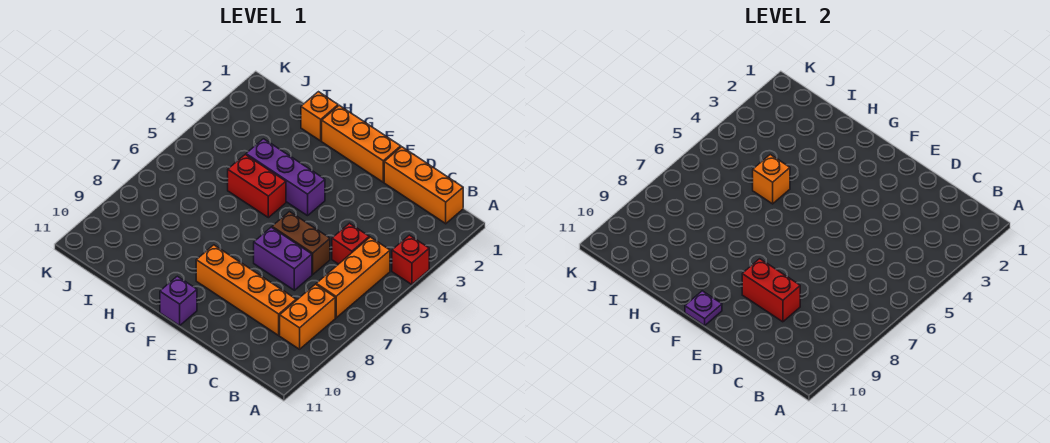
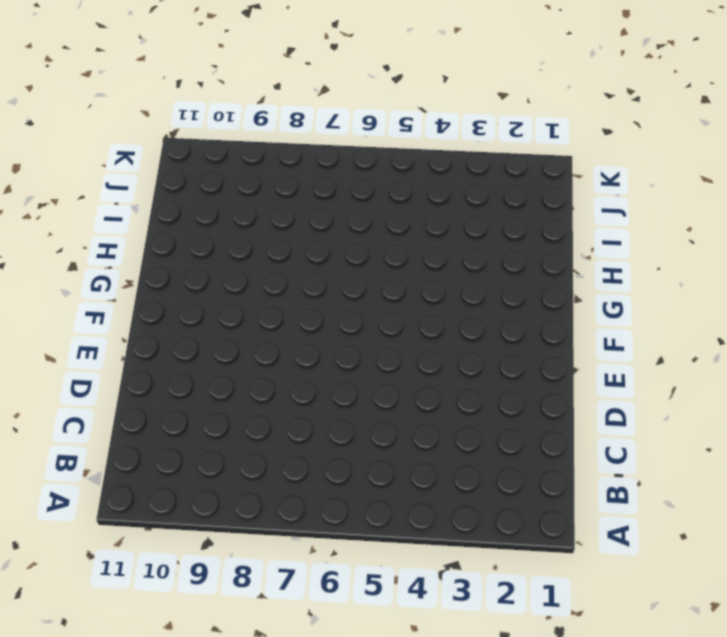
none -> red 1x1 brick [392,235,429,285]
none -> orange 1x3 brick [384,147,463,224]
none -> orange 1x3 brick [316,237,390,318]

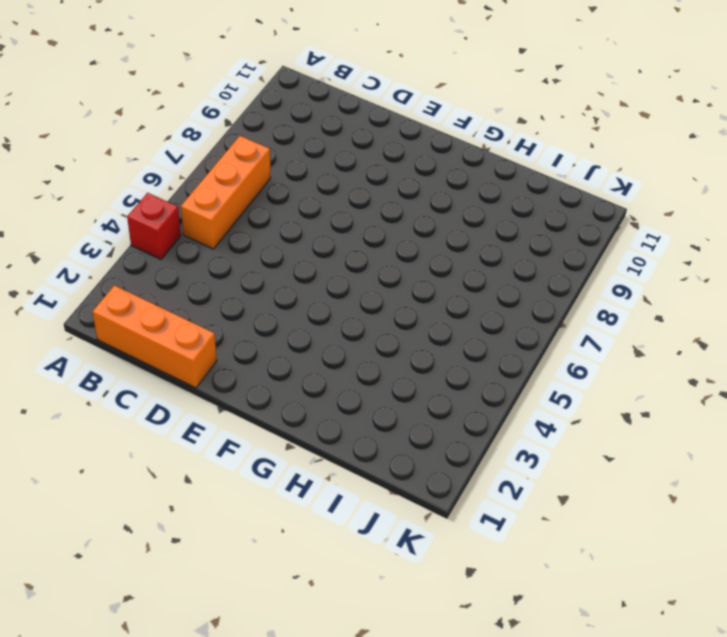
none -> orange 1x2 brick [280,284,335,349]
none -> red 1x1 brick [332,223,369,264]
none -> orange 1x4 brick [196,245,296,335]

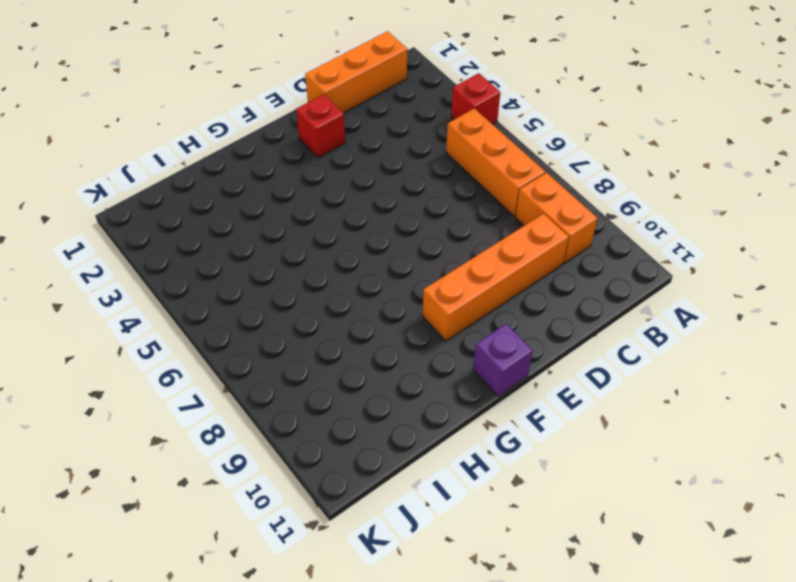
red 1x1 brick [296,94,345,158] -> red 1x1 brick moved to [332,223,369,264]
none -> brown 1x2 brick [272,212,330,274]
none -> purple 1x2 brick [254,227,312,290]
none -> orange 1x3 brick [322,105,401,182]

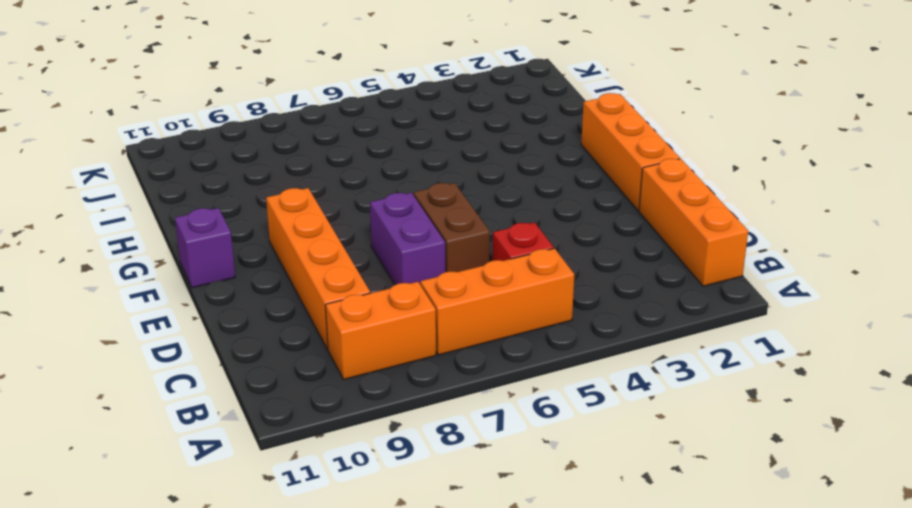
none -> red 1x1 brick [392,235,429,285]
none -> purple 1x3 brick [246,139,325,216]
none -> red 1x2 brick [228,155,286,218]

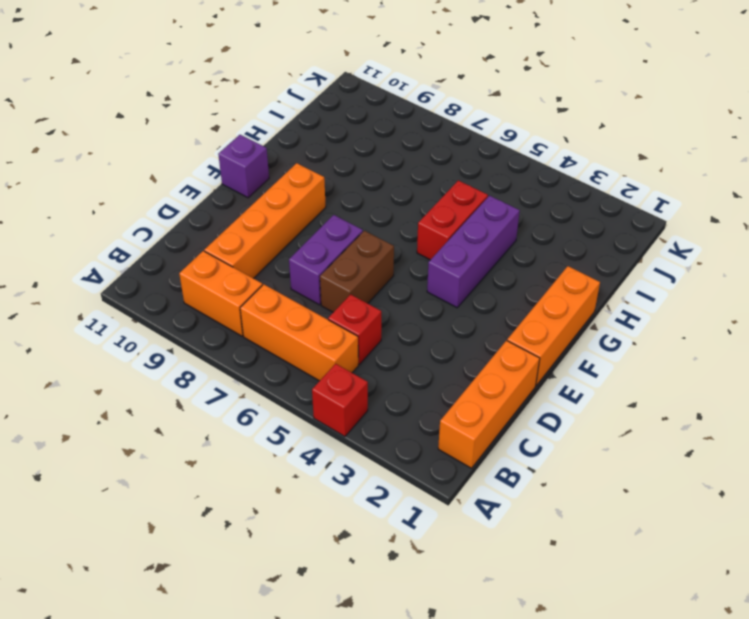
none -> orange 1x1 brick [301,92,338,141]
none -> red 1x2 brick [742,259,800,322]
none -> purple 1x1 plate [685,291,722,326]

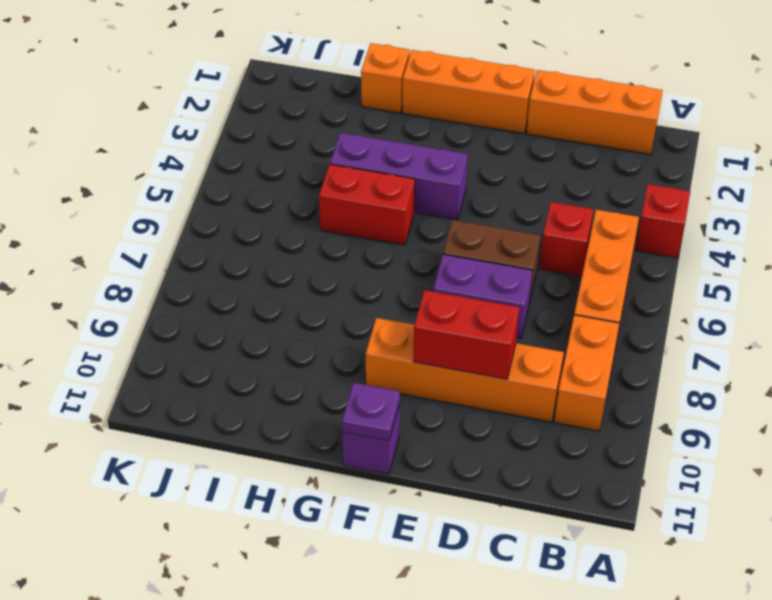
none -> orange 1x1 brick [753,155,790,204]

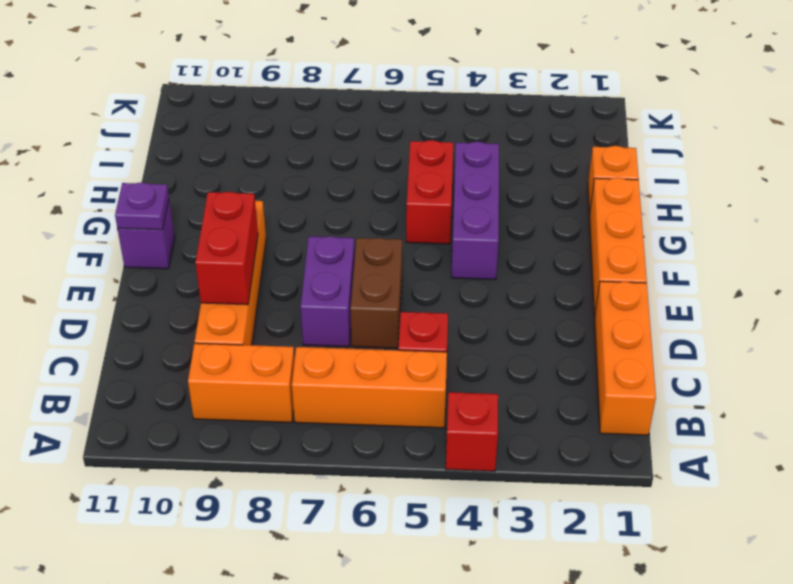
none -> orange 1x1 brick [753,155,790,204]

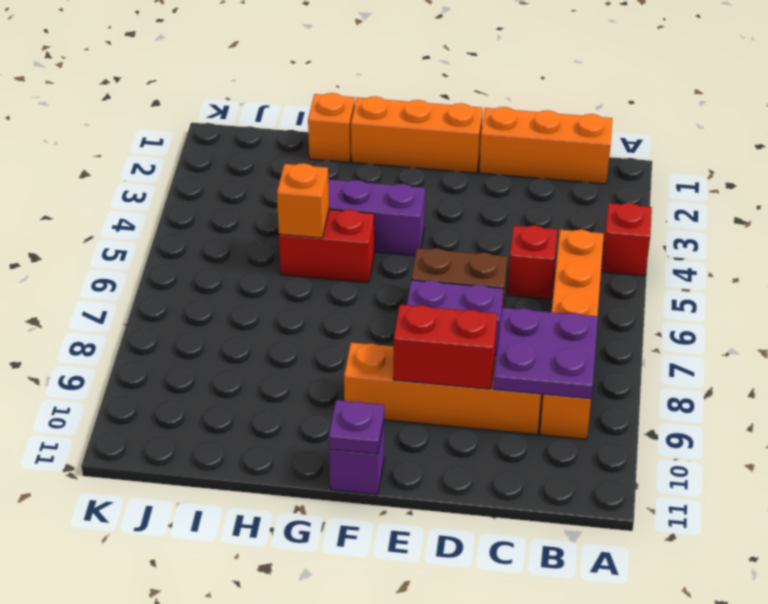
purple 2x2 plate [493,308,598,399] -> none

